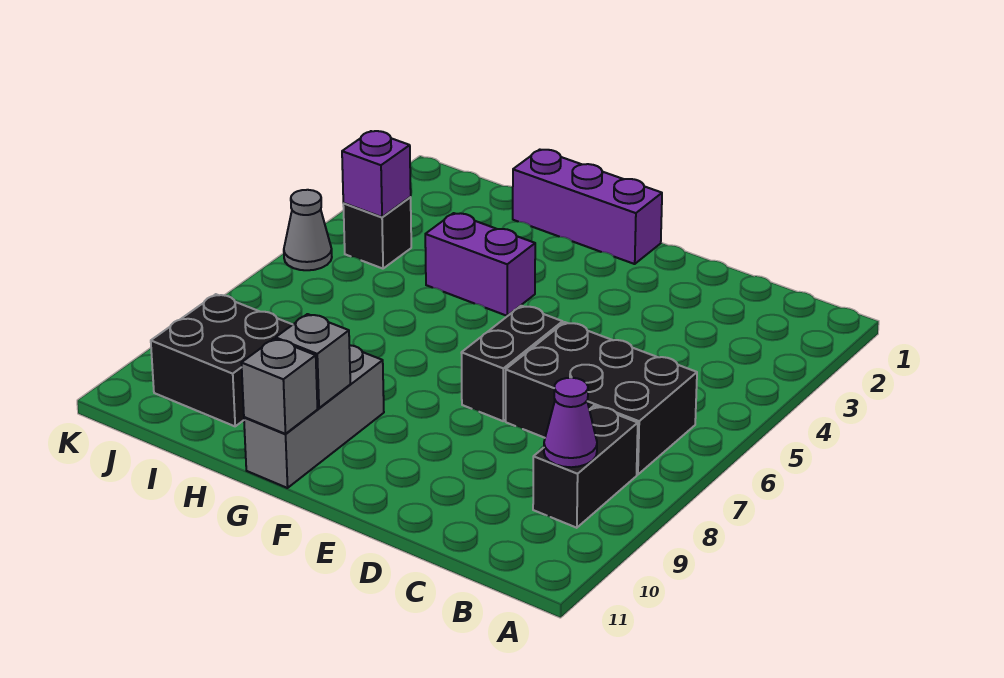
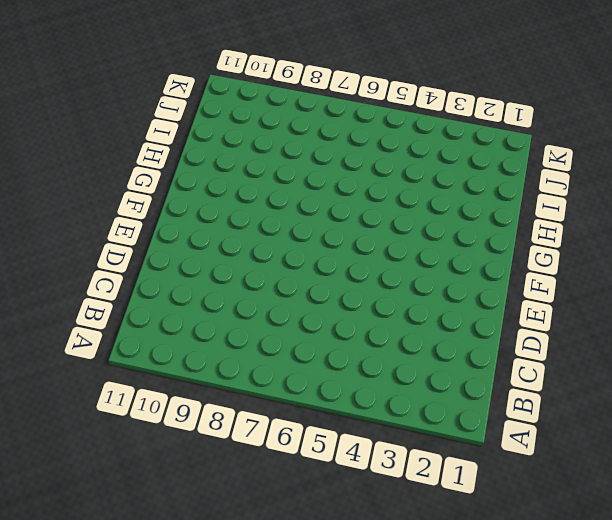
none -> black 2x3 brick [506,322,697,475]
none -> black 1x2 brick [533,406,638,528]
none -> black 1x2 brick [461,306,563,421]

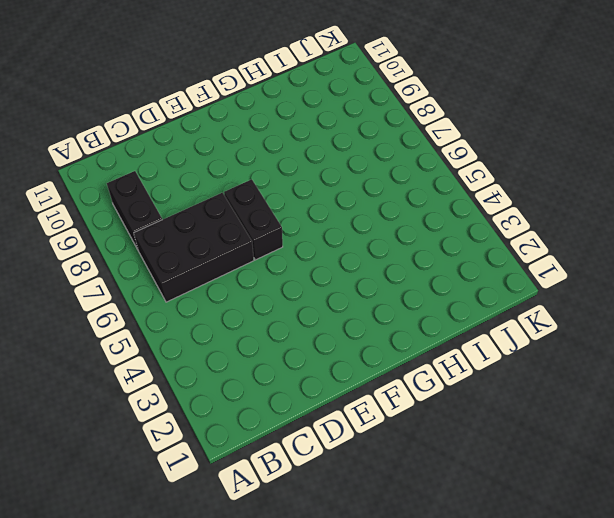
none -> purple 1x3 brick [513,150,662,264]
none -> purple 1x2 brick [425,213,535,316]
none -> grey 1x3 brick [244,345,384,488]

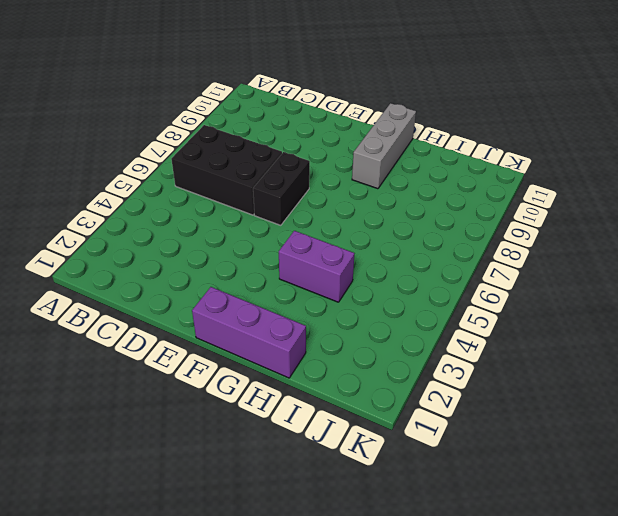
none -> black 1x2 brick [533,406,638,528]
none -> black 2x2 brick [151,294,293,426]
none -> black 1x1 brick [343,197,411,269]

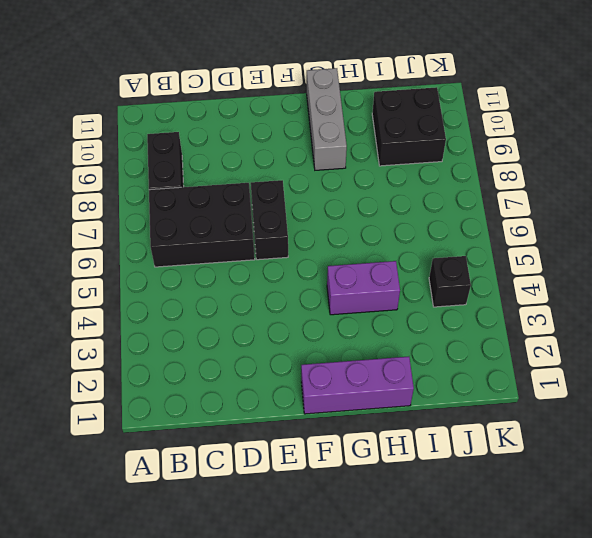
none -> grey 1x1 cone [284,190,332,270]
none -> purple 1x1 cone [544,378,597,467]
none -> grey 1x1 brick [276,314,350,408]

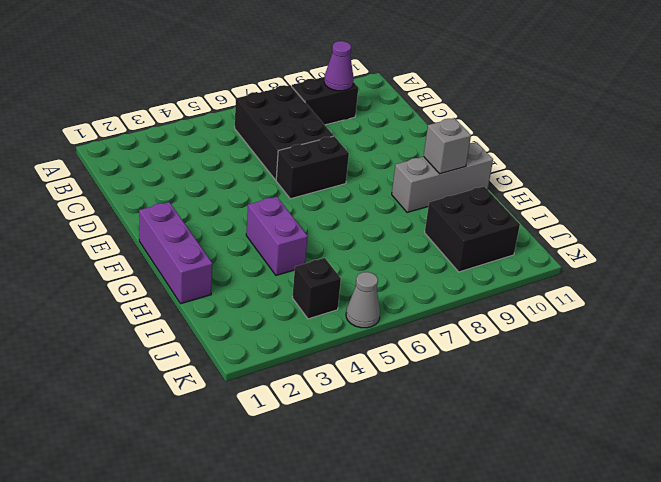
none -> grey 1x1 brick [242,339,317,434]
none -> purple 1x1 brick [342,131,411,217]

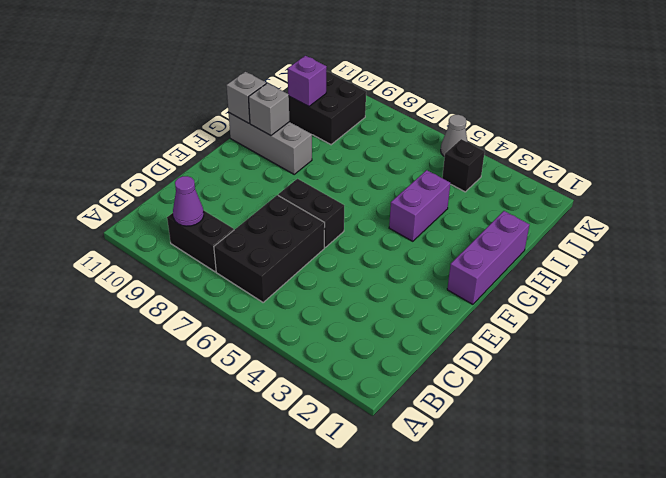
purple 1x1 brick [288,56,327,106] -> purple 1x1 brick moved to [342,131,411,217]

